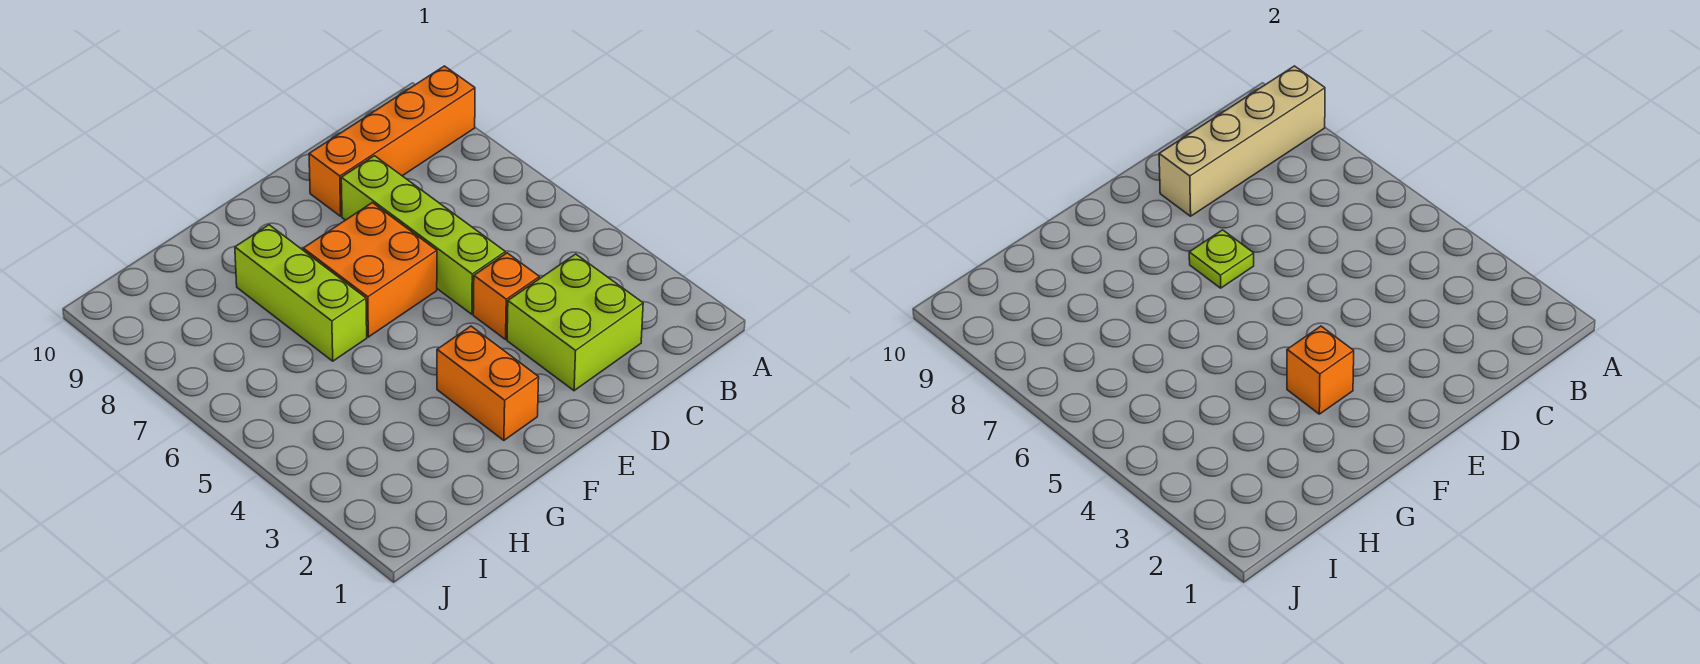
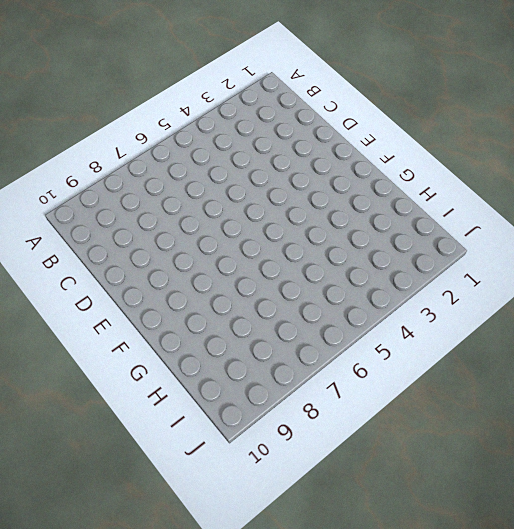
none -> orange 1x4 brick [309,66,475,216]
none -> lime 2x2 brick [507,254,643,391]

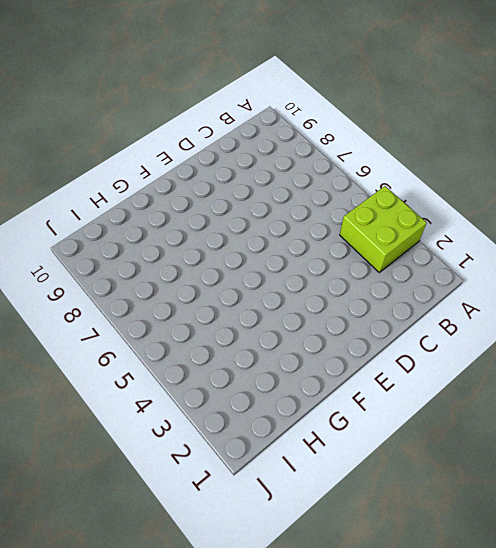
lime 2x2 brick [340,186,427,272] -> lime 2x2 brick moved to [507,254,643,391]
none -> orange 1x4 brick [309,66,475,216]
none -> orange 1x1 brick [473,253,539,339]

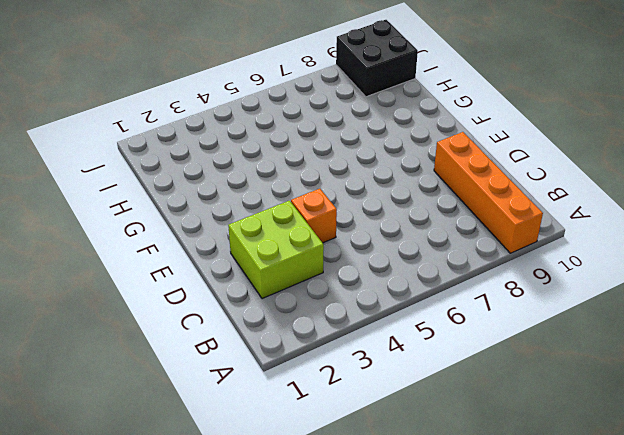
black 2x2 brick [336,20,418,97] -> none
none -> lime 1x4 brick [341,156,505,314]
none -> orange 2x2 brick [303,203,437,337]

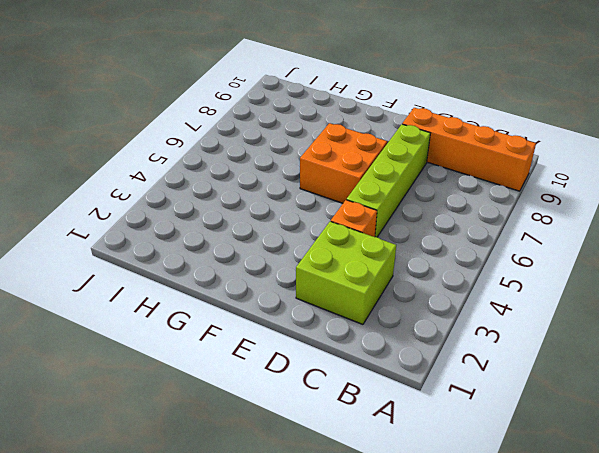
none -> orange 1x2 brick [437,326,539,440]
none -> lime 1x3 brick [235,225,367,361]

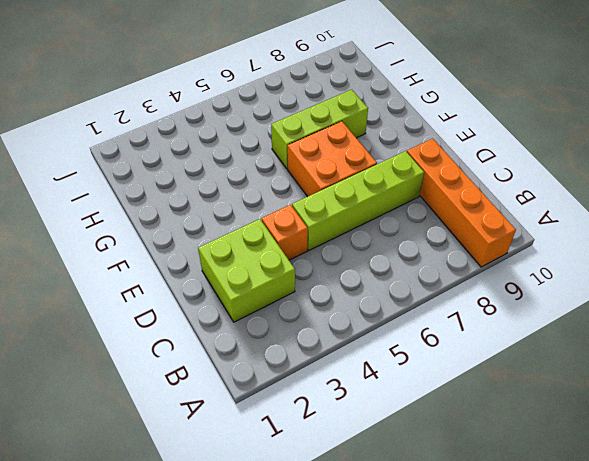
none -> orange 1x2 brick [437,326,539,440]
none -> tan 1x4 brick [1159,66,1325,216]

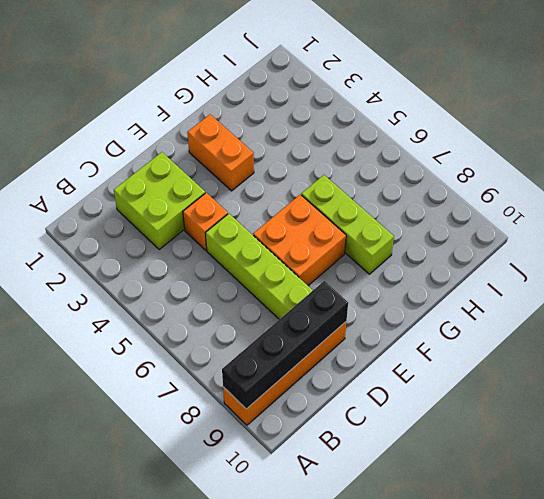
black 1x4 brick [222,281,348,409] -> tan 1x4 brick [1159,66,1325,216]
none -> lime 1x1 plate [1189,230,1254,288]
none -> orange 1x1 brick [1287,326,1354,414]

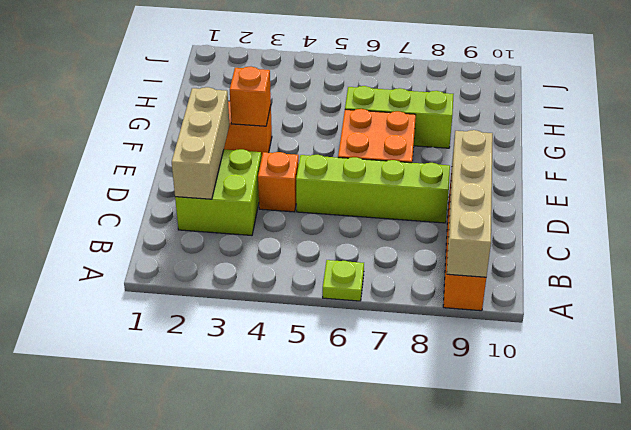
lime 1x1 plate [323,260,364,301] -> lime 1x1 plate moved to [1189,230,1254,288]
tan 1x3 brick [172,87,229,199] -> none

